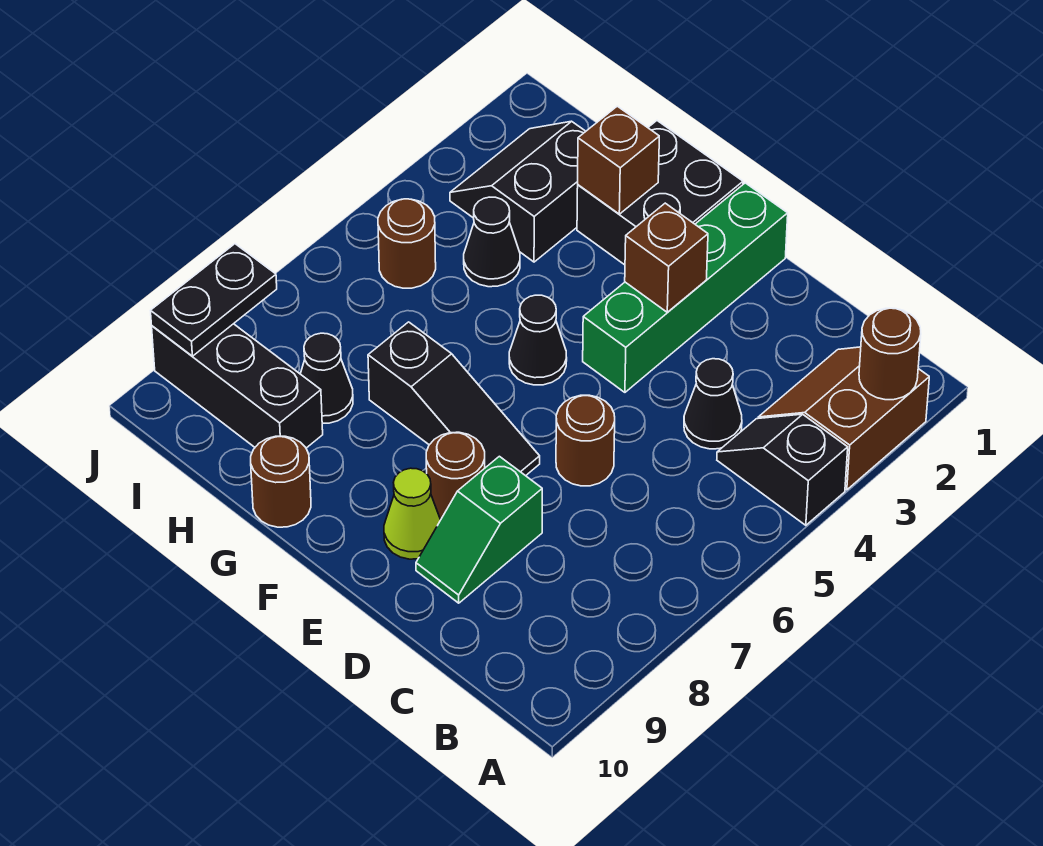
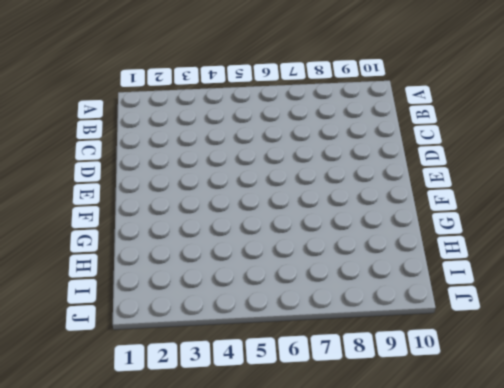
none -> brown 2x2 slope [758,347,929,490]
none -> black 1x2 slope [717,414,848,525]
none -> black 1x1 cone [684,359,742,449]

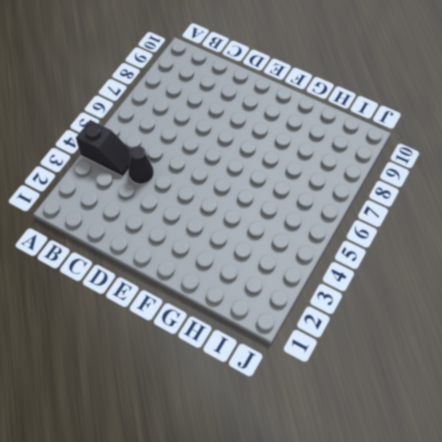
none -> brown 2x2 slope [758,347,929,490]
none -> brown 1x1 round brick [556,395,615,486]
none -> green 1x2 slope [416,456,542,603]

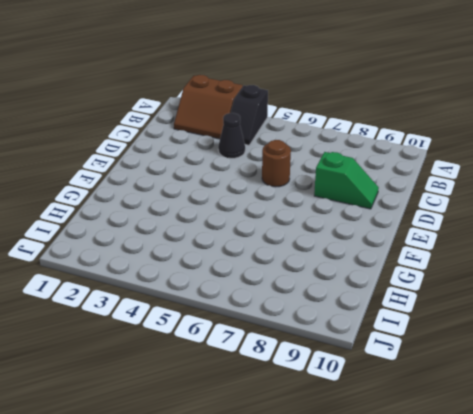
none -> green 1x4 brick [583,183,788,392]
none -> black 1x3 slope [368,322,540,476]
none -> brown 1x1 round brick [426,432,485,520]

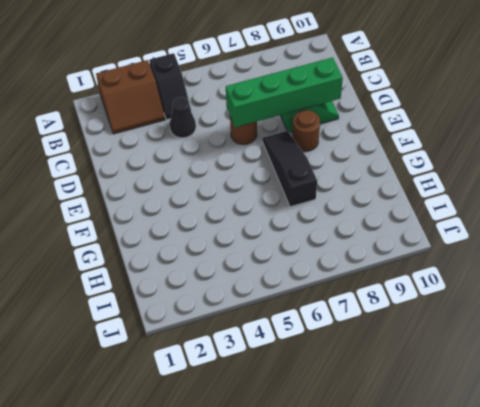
green 1x4 brick [226,57,343,127] -> green 1x4 brick moved to [583,183,788,392]
none -> lime 1x1 cone [384,468,440,559]
none -> black 2x2 brick [577,121,743,265]
none -> black 1x1 cone [509,295,567,385]

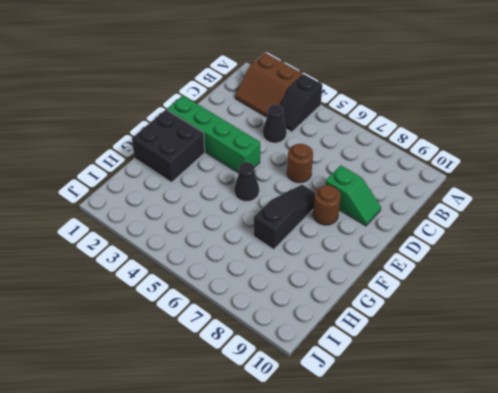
none -> lime 1x1 cone [384,468,440,559]
none -> brown 1x1 round brick [251,436,311,527]
none -> black 2x2 slope [450,121,586,262]

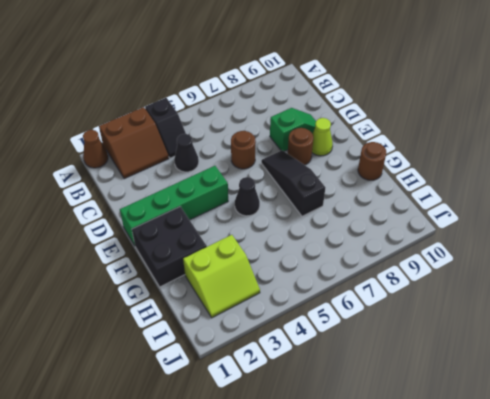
brown 1x1 cone [83,130,108,168] -> none
lime 2x2 slope [183,235,260,318] -> black 2x2 slope [450,121,586,262]
none -> black 1x1 cone [464,197,520,287]
none -> black 1x1 cone [300,333,353,423]
none -> black 1x3 brick [152,324,323,448]

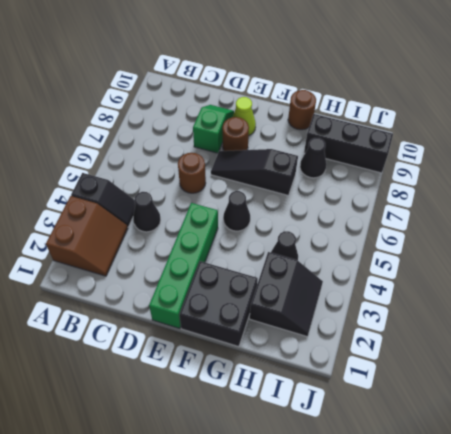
none -> brown 1x1 round brick [378,199,436,288]
none -> brown 1x1 round brick [859,308,921,400]
none -> brown 1x1 brick [625,203,708,312]

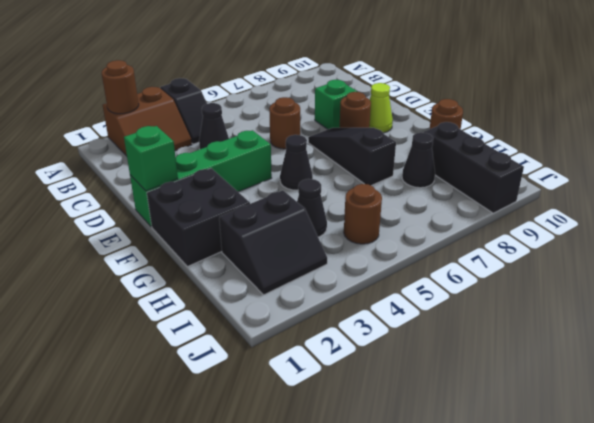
green 1x1 brick [124,126,178,191] -> none
none -> brown 1x1 brick [625,203,708,312]
none -> brown 1x1 brick [578,106,659,214]
none -> black 1x2 plate [151,244,277,356]

